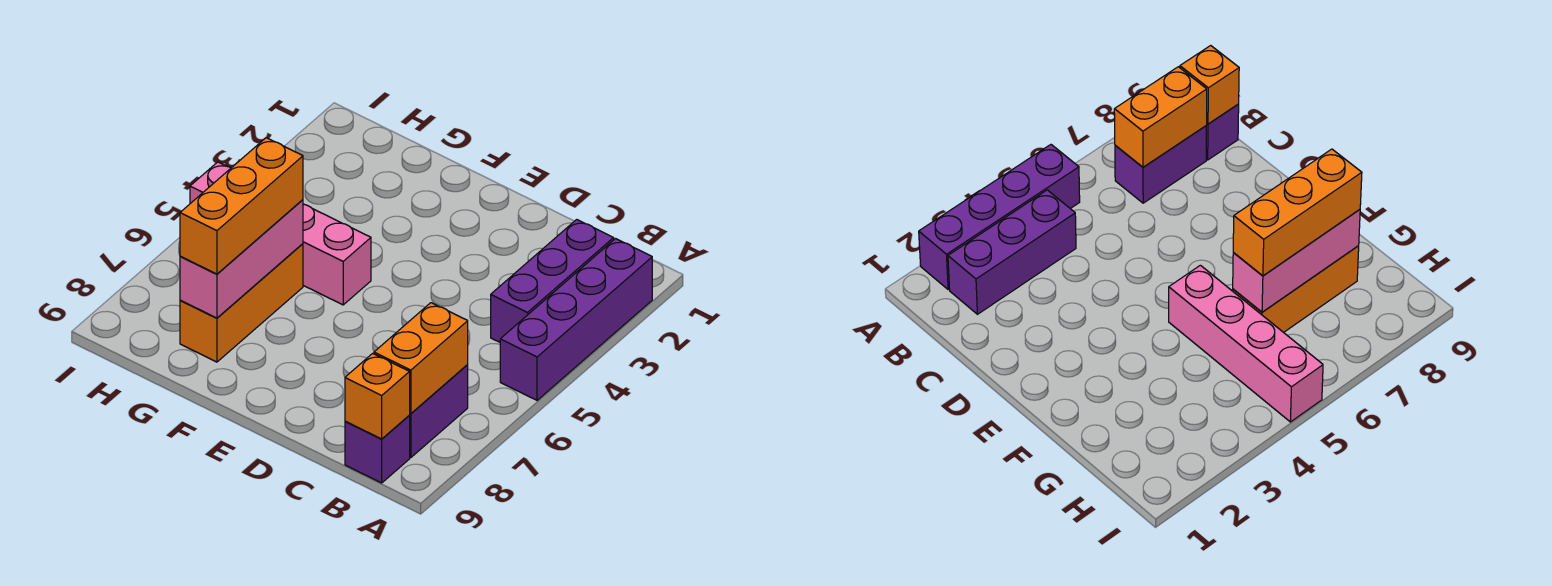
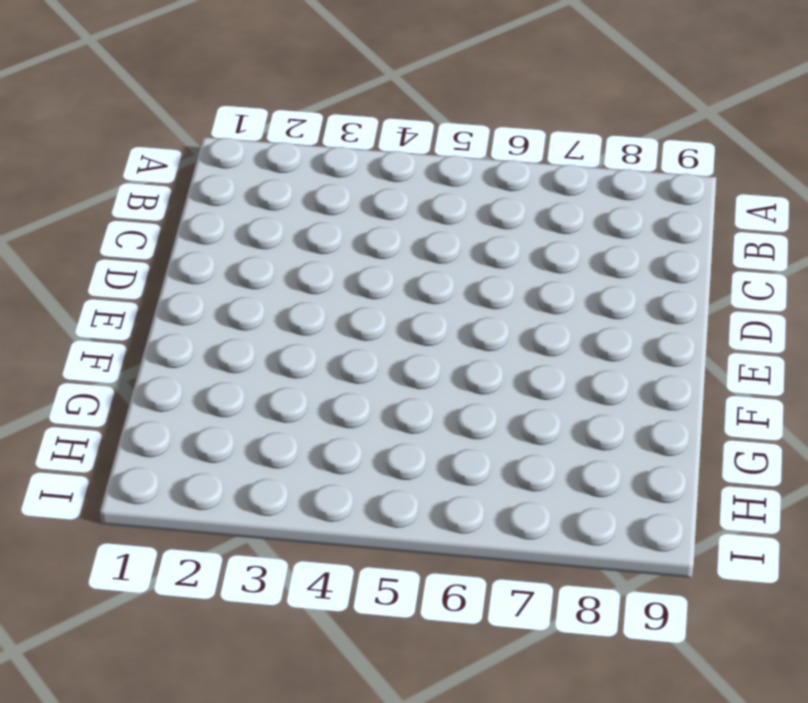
none -> purple 1x4 brick [500,239,652,400]
none -> purple 1x3 brick [491,220,614,342]

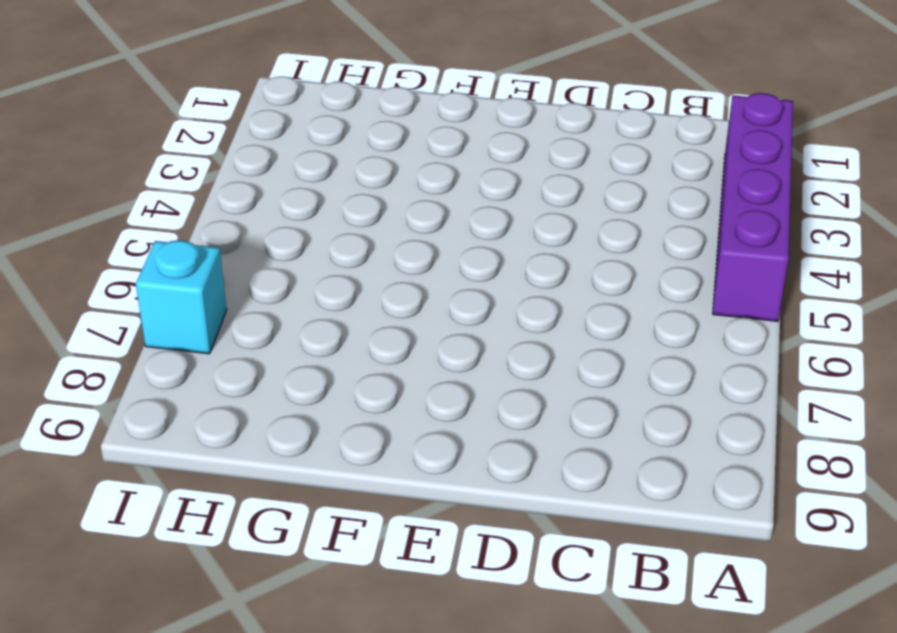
cyan 1x1 brick [136,240,227,354] -> none
none -> purple 1x3 brick [491,220,614,342]
none -> purple 1x2 brick [409,364,468,458]

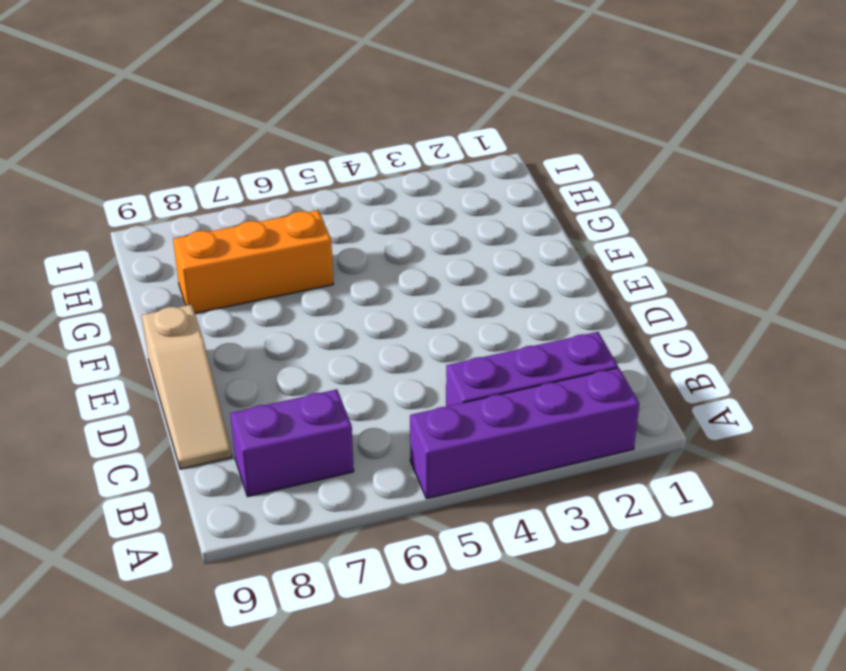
tan 1x3 slope [142,304,232,469] -> none
none -> purple 1x1 brick [345,416,410,483]
none -> pink 1x4 brick [190,162,371,305]

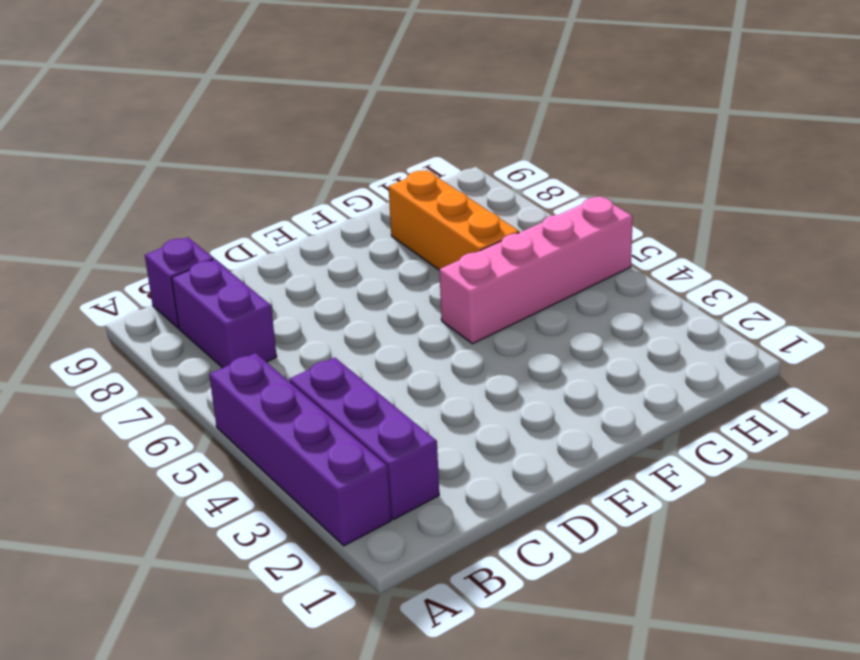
none -> orange 1x2 brick [374,303,468,414]
none -> orange 1x1 brick [345,353,410,439]

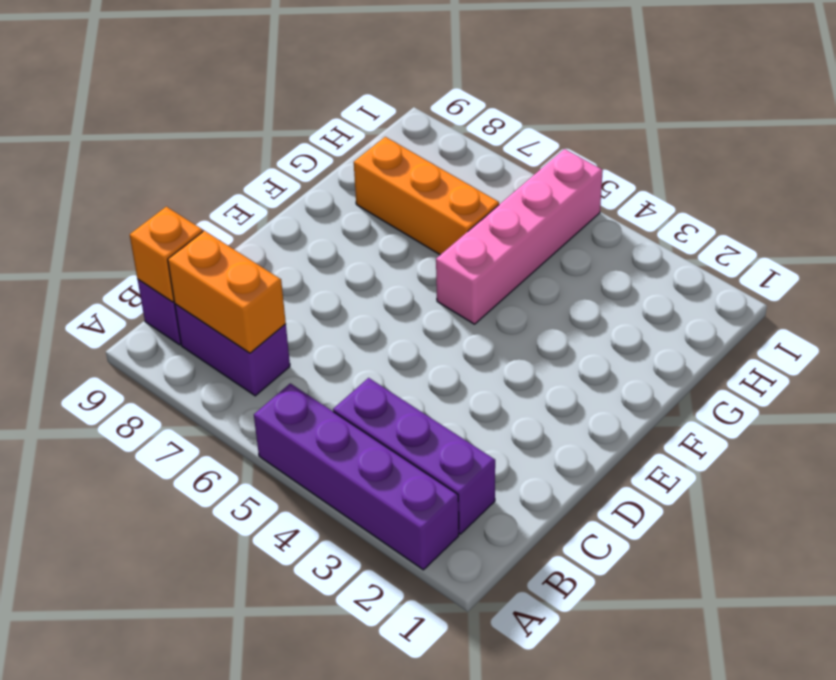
none -> pink 1x3 brick [180,200,303,318]
none -> orange 1x3 brick [180,138,303,274]

